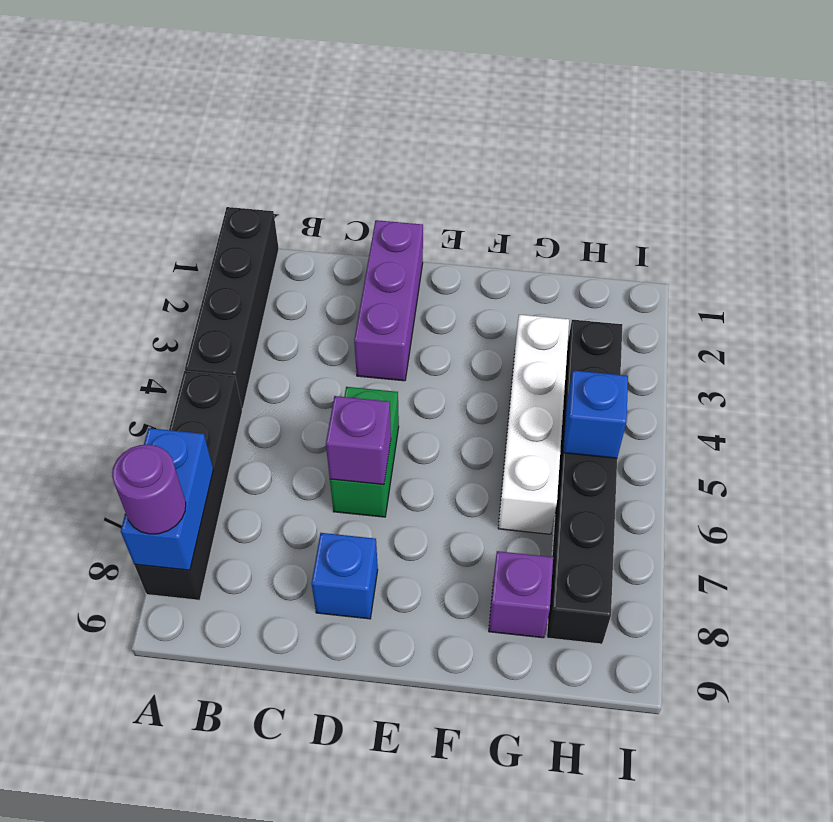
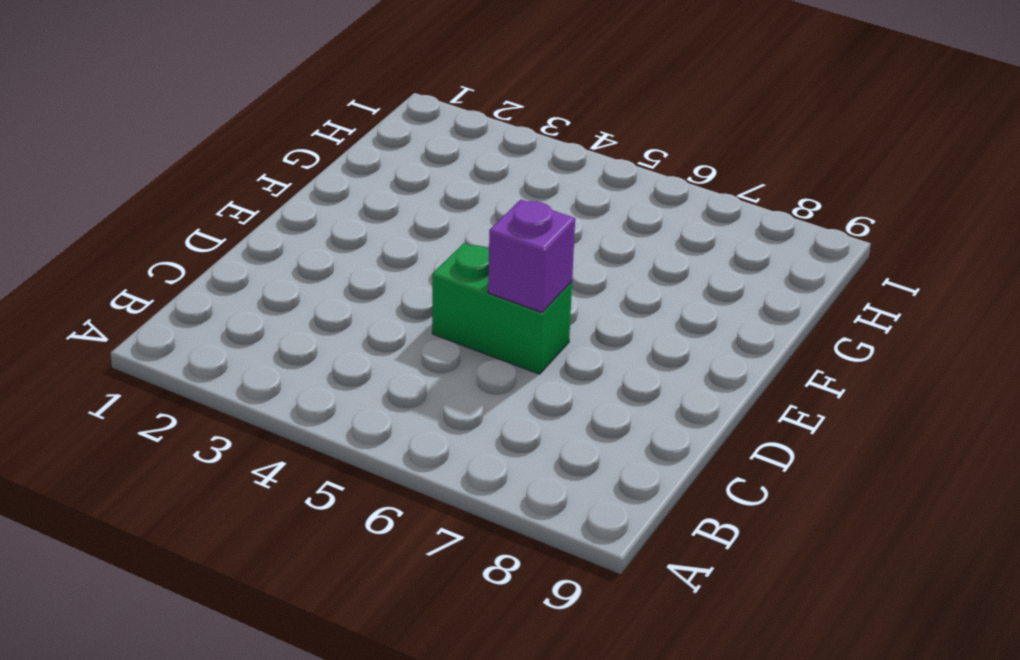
none -> black 1x4 brick [185,207,279,409]
none -> black 1x4 brick [134,371,242,600]
none -> purple 1x3 brick [354,220,423,381]

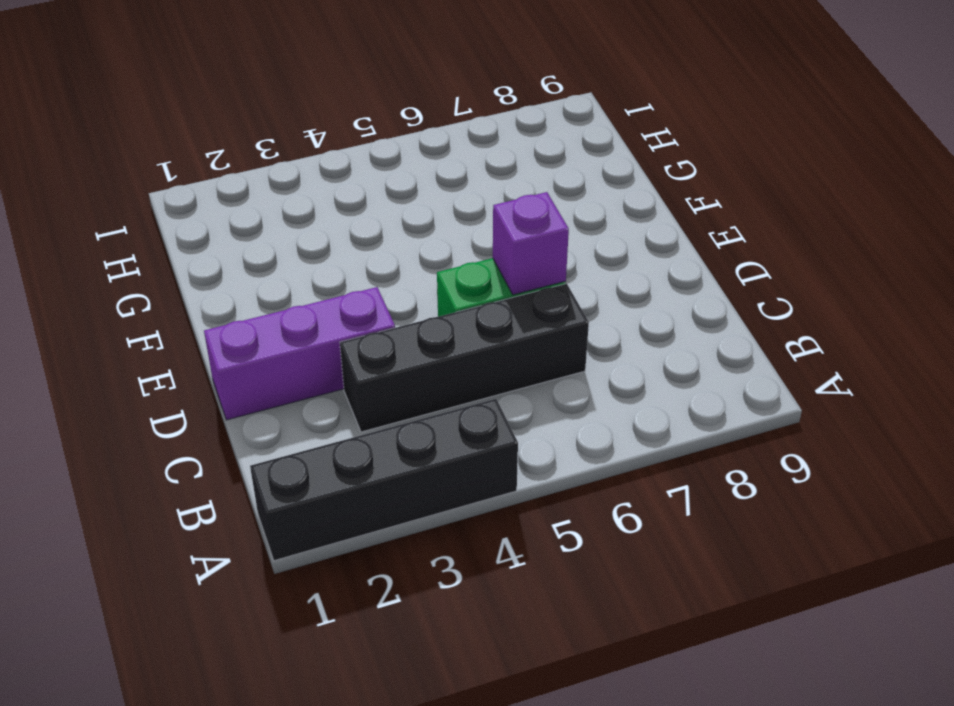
black 1x4 brick [340,284,589,432] -> black 1x4 brick moved to [134,371,242,600]
none -> blue 1x1 brick [312,533,378,619]
none -> white 1x4 brick [498,315,569,534]
none -> purple 1x1 brick [489,551,553,638]

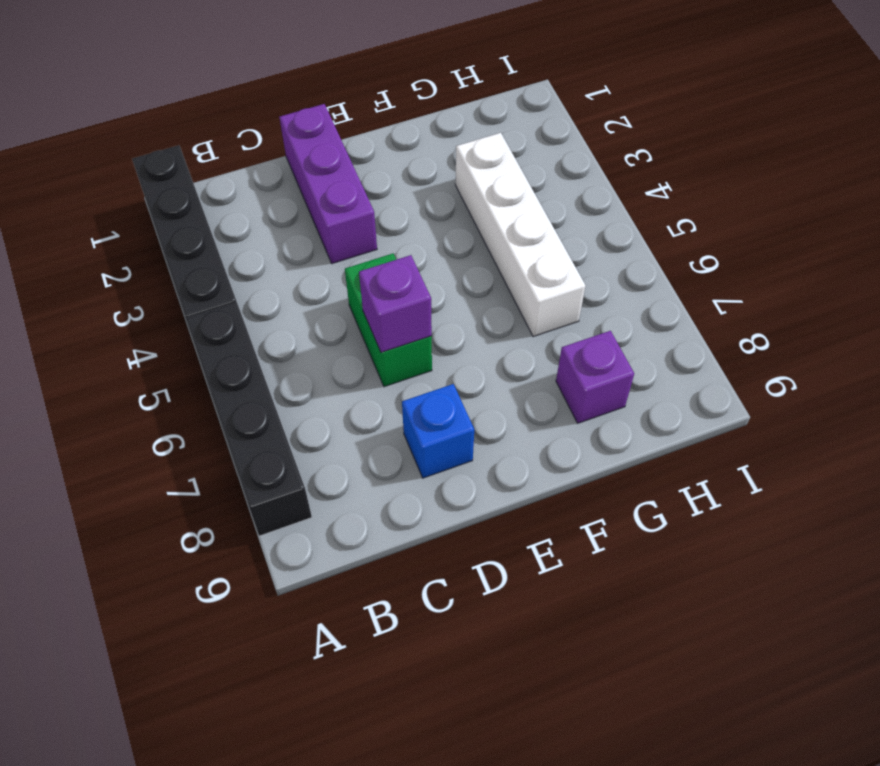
none -> black 1x6 brick [547,320,622,644]
none -> blue 1x2 brick [121,428,213,570]
none -> blue 1x1 brick [563,370,628,458]

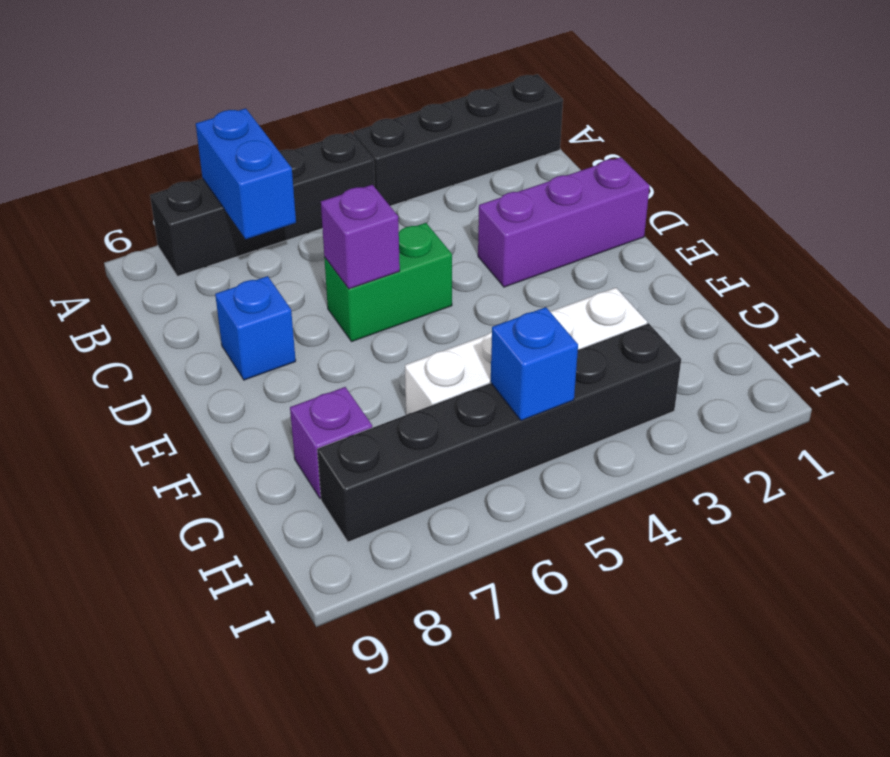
blue 1x2 brick [196,108,296,239] -> blue 1x2 brick turned to [121,428,213,570]
none -> purple 1x1 round brick [112,445,186,534]

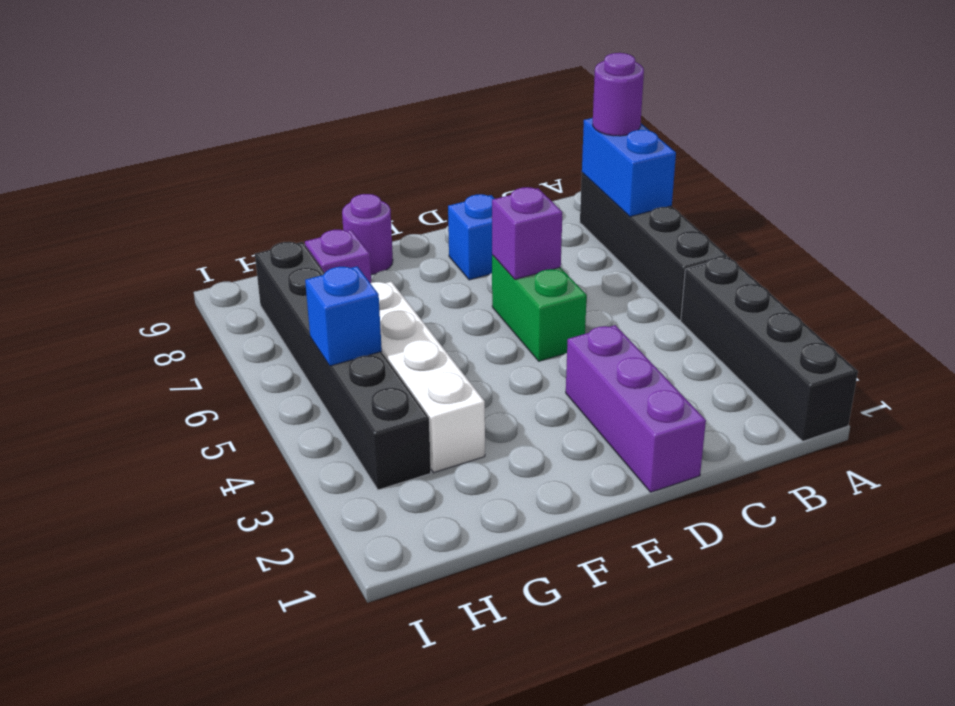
purple 1x1 round brick [342,194,393,275] -> none

